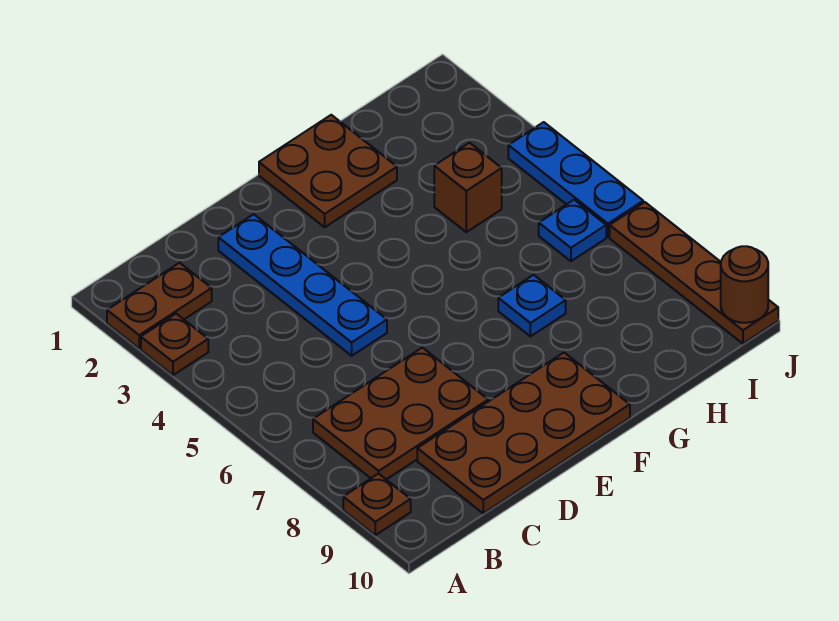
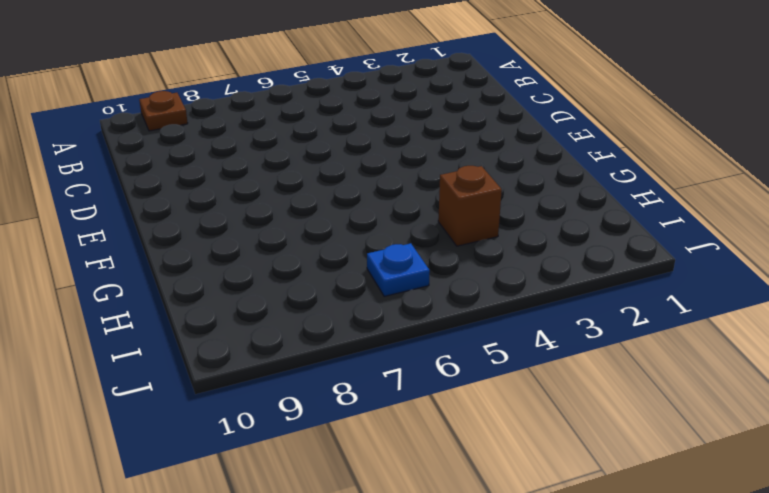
none -> brown 1x2 plate [107,263,212,348]
none -> brown 1x1 plate [141,314,208,375]
none -> brown 2x3 plate [313,348,488,480]

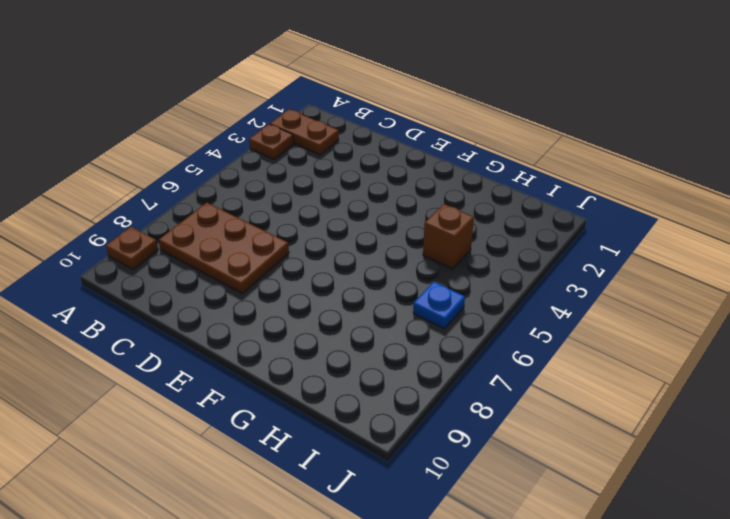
none -> brown 2x4 plate [417,353,630,513]
none -> blue 1x4 plate [218,214,387,356]
none -> brown 2x2 plate [259,115,397,227]

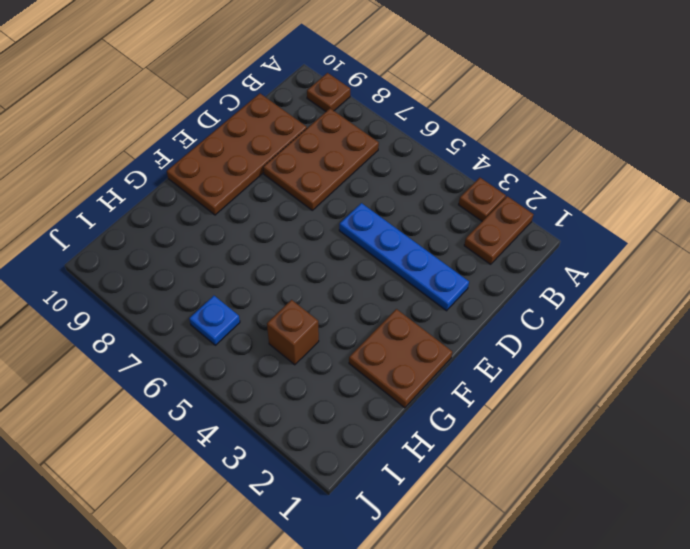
none -> blue 1x1 plate [498,275,566,336]
none -> blue 1x3 plate [508,122,643,237]
none -> brown 1x4 plate [610,202,778,344]

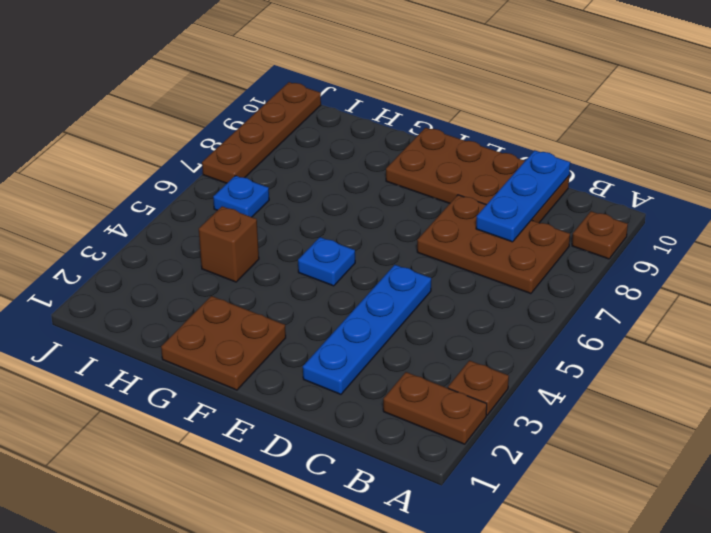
blue 1x3 plate [476,150,570,242] -> blue 1x3 plate moved to [508,122,643,237]
blue 1x1 plate [298,237,355,286] -> blue 1x1 plate moved to [498,275,566,336]
none -> brown 1x1 round brick [721,246,768,323]

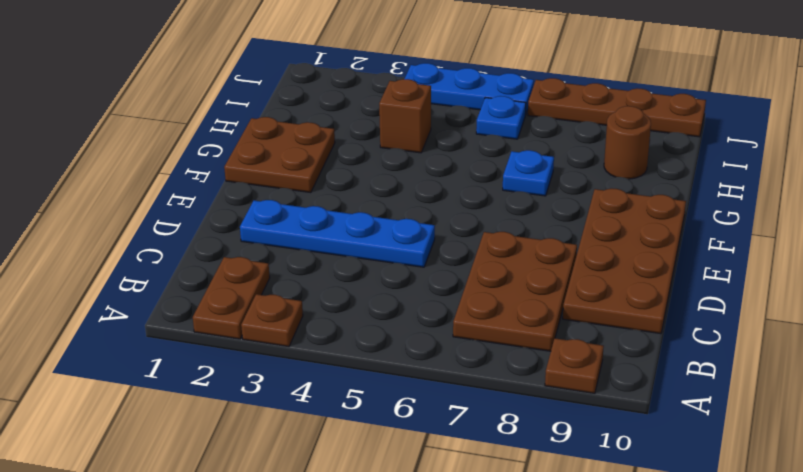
brown 1x1 round brick [604,106,651,179] -> brown 1x1 round brick moved to [721,246,768,323]

